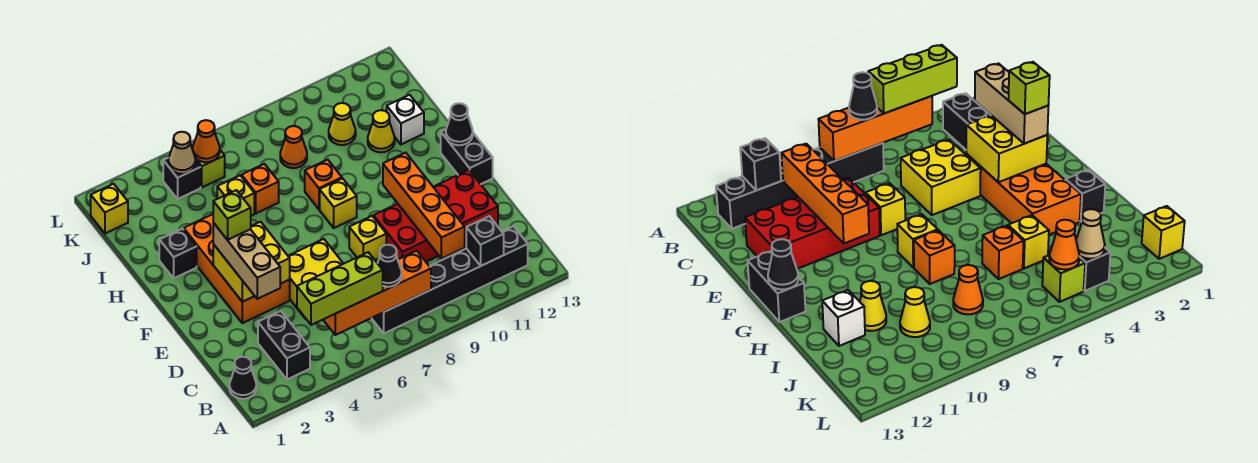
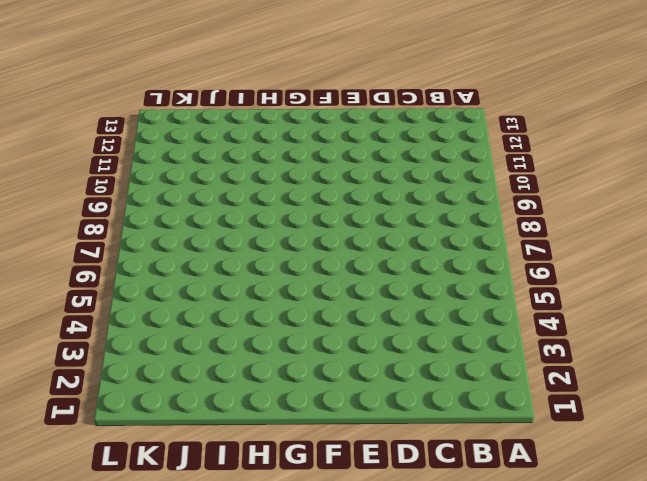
none -> black 1x1 cone [229,357,256,399]
none -> black 1x2 brick [258,311,310,379]
none -> black 1x6 brick [372,226,528,333]
none -> yellow 2x2 brick [288,239,343,319]

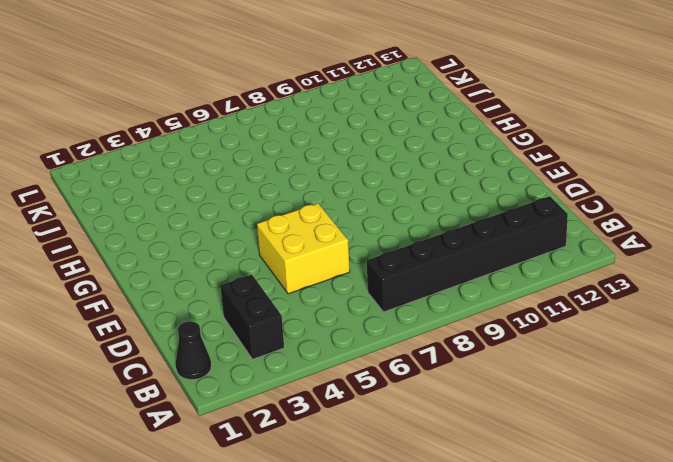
none -> red 2x4 brick [373,170,498,262]
none -> orange 2x4 brick [184,214,290,323]
none -> yellow 1x1 brick [349,216,386,260]
none -> black 1x2 brick [441,129,493,184]

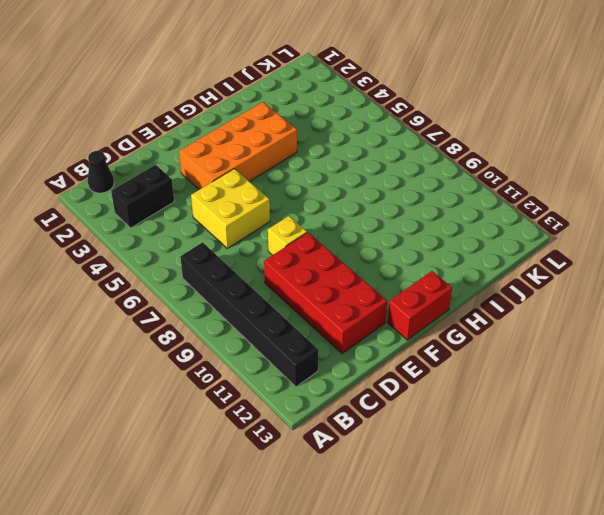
red 1x2 brick [388,271,452,340] -> black 1x2 brick [441,129,493,184]
none -> yellow 1x1 brick [320,178,357,228]
none -> black 1x1 brick [159,229,197,278]
none -> orange 1x1 brick [305,160,342,209]
none -> yellow 1x1 brick [217,176,254,216]

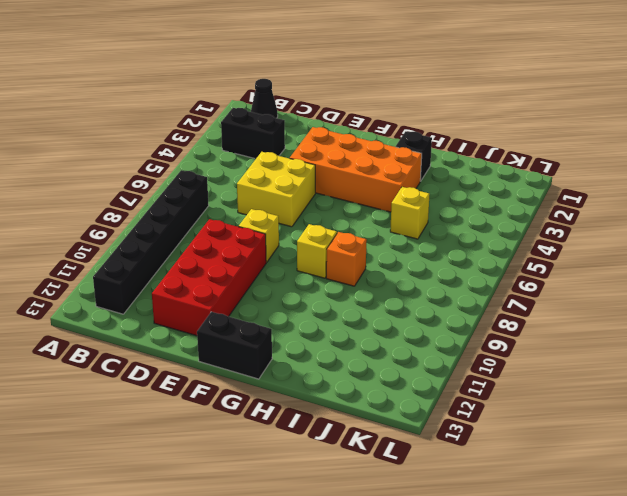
none -> orange 1x1 brick [241,164,279,213]
none -> yellow 1x1 cone [368,110,395,152]
none -> white 1x1 brick [387,95,424,144]
none -> orange 1x1 cone [280,126,307,168]

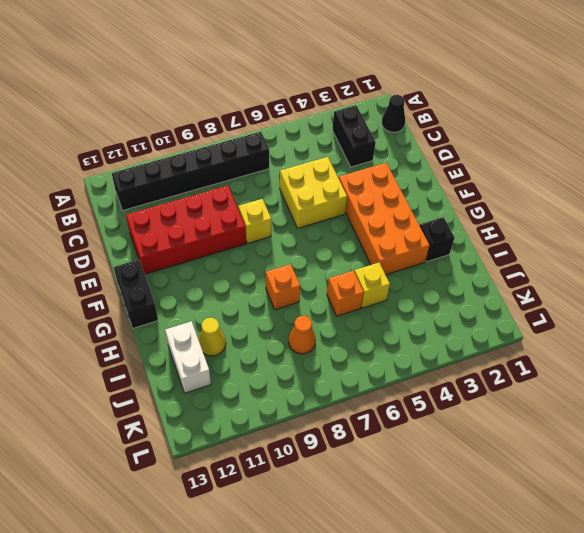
white 1x2 brick [165,321,211,393] -> white 1x1 brick [387,95,424,144]
none -> yellow 1x1 brick [320,178,357,228]
none -> yellow 1x1 cone [329,103,356,145]
none -> yellow 1x1 brick [91,184,128,234]
none -> black 1x1 brick [163,158,201,199]

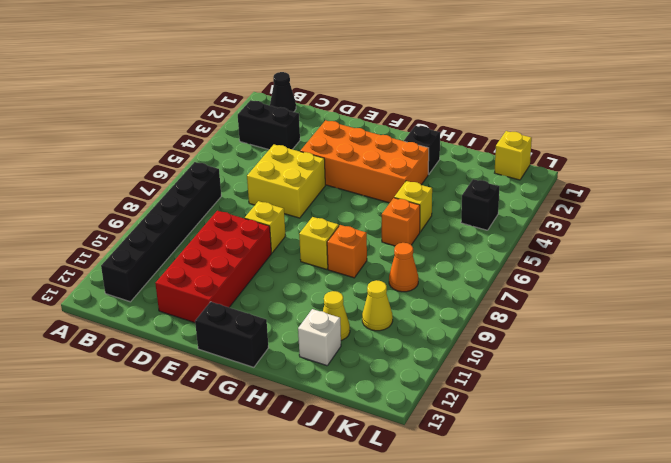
none -> lime 1x1 brick [192,146,225,187]
none -> orange 1x4 brick [323,251,431,335]
none -> black 1x1 brick [466,216,504,266]
none -> orange 1x4 brick [383,153,465,259]

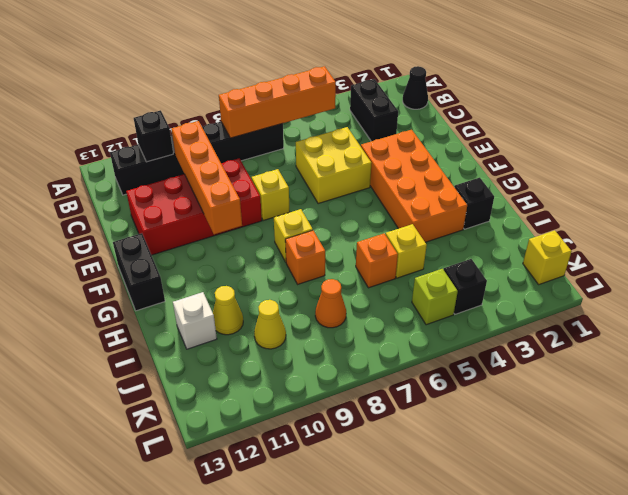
none -> yellow 2x2 brick [213,222,290,302]
none -> black 1x1 cone [446,103,473,145]
none -> tan 1x1 cone [168,132,195,174]
none -> orange 1x1 cone [193,120,220,162]

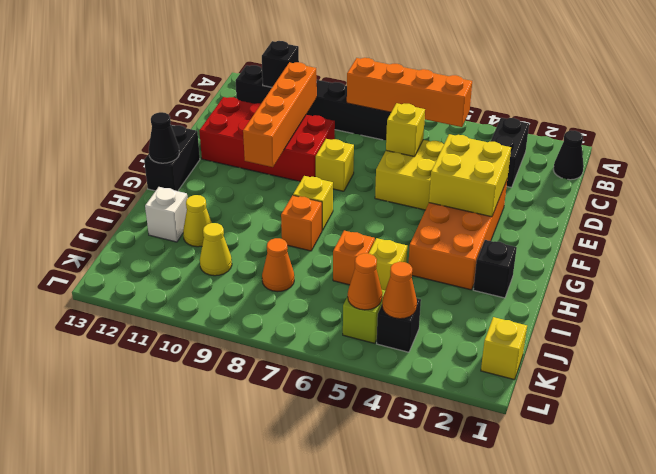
yellow 1x1 brick [386,103,425,157] -> none
orange 1x1 cone [382,262,417,319] -> tan 1x1 cone [168,132,195,174]
none -> lime 1x3 brick [297,252,383,325]
none -> black 1x1 cone [377,245,402,287]
none -> tan 1x3 brick [213,223,280,299]
none -> lime 1x1 brick [213,190,251,240]

